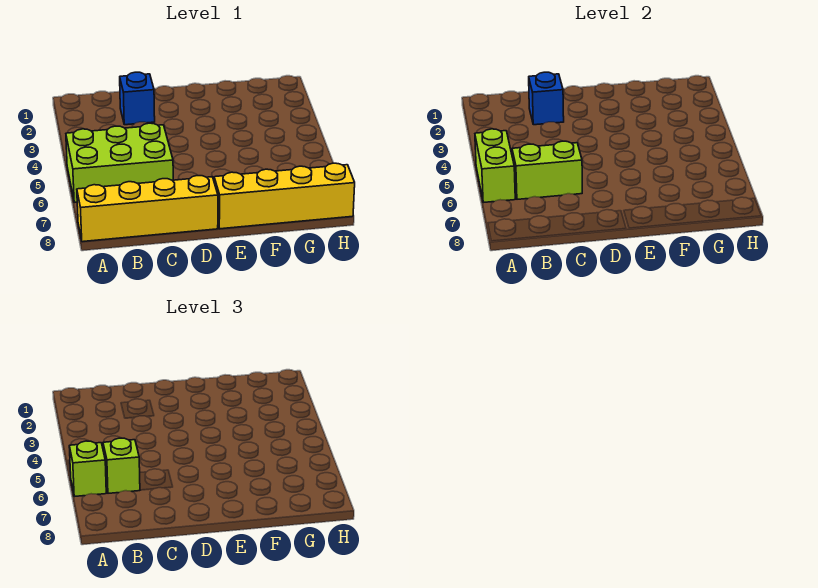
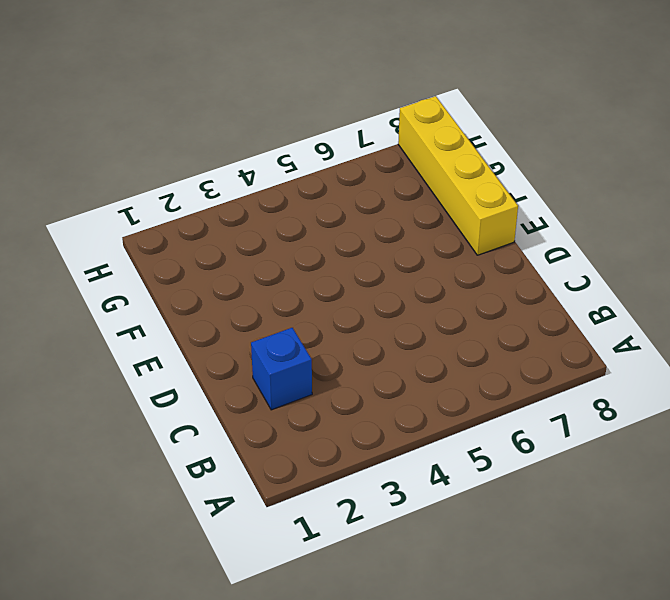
none -> lime 2x3 brick [66,123,173,203]
none -> yellow 1x4 brick [77,175,218,242]

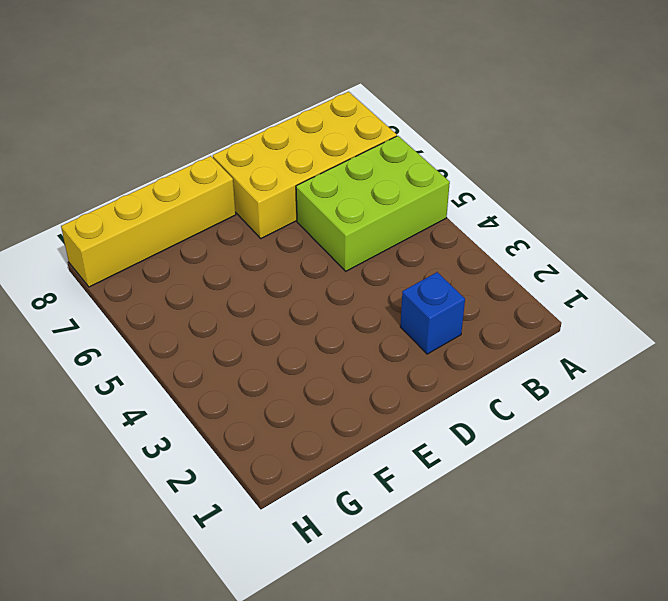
yellow 2x4 brick [213,92,397,238] -> yellow 1x4 brick [77,175,218,242]
none -> lime 1x2 brick [475,129,515,203]
none -> lime 1x2 brick [512,141,582,199]

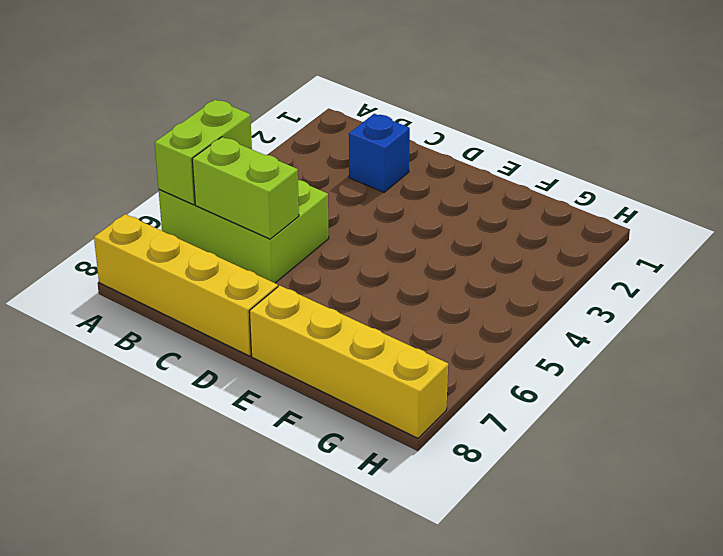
none -> blue 1x1 brick [529,72,564,125]
none -> lime 1x1 brick [69,441,106,497]

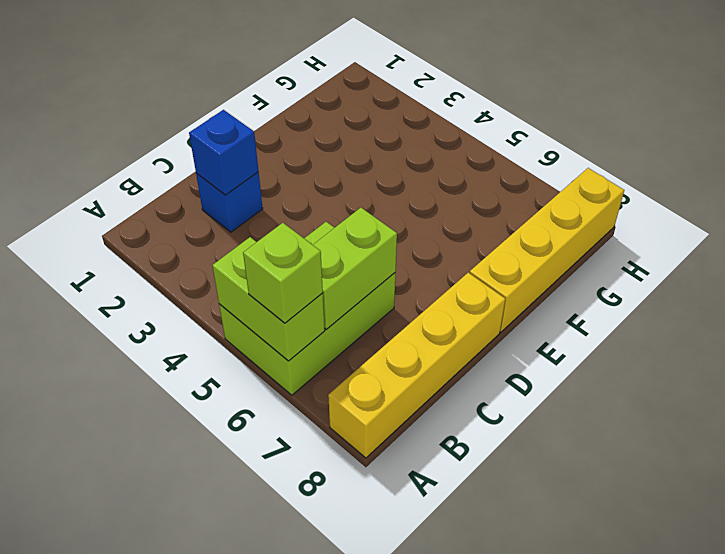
none -> lime 1x1 brick [103,438,140,493]

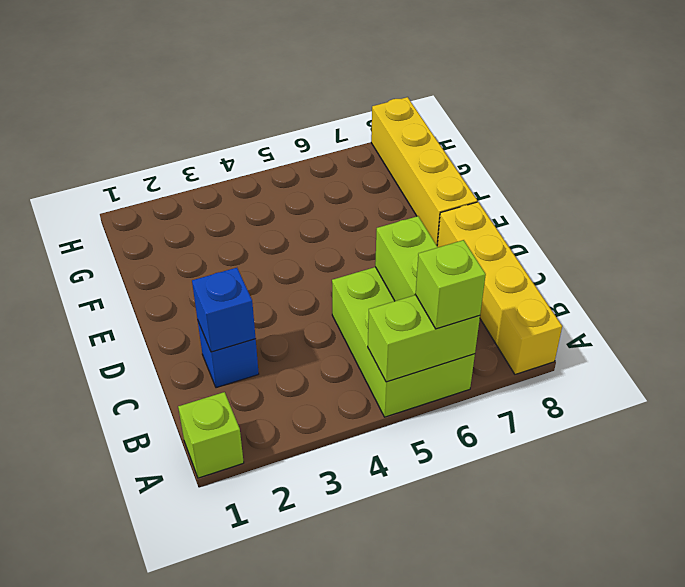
lime 1x1 brick [178,392,244,478] -> lime 1x1 brick moved to [103,438,140,493]

